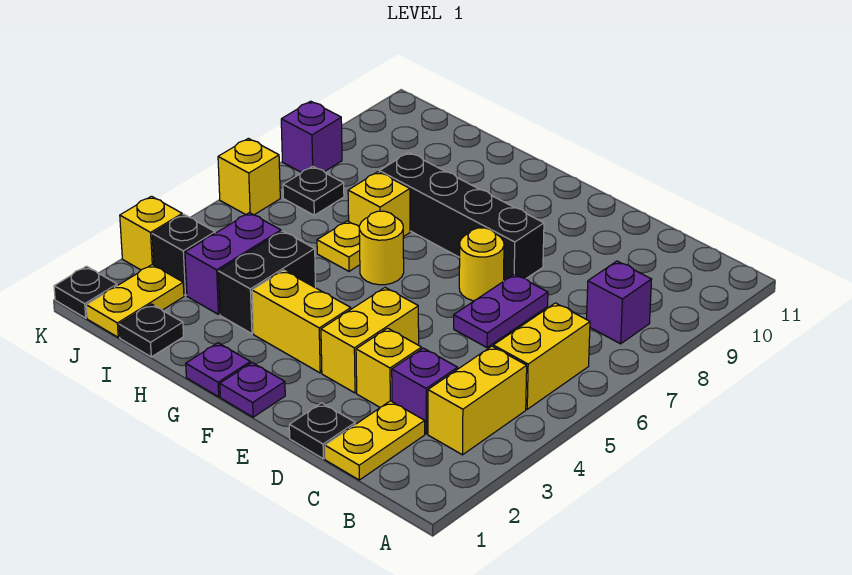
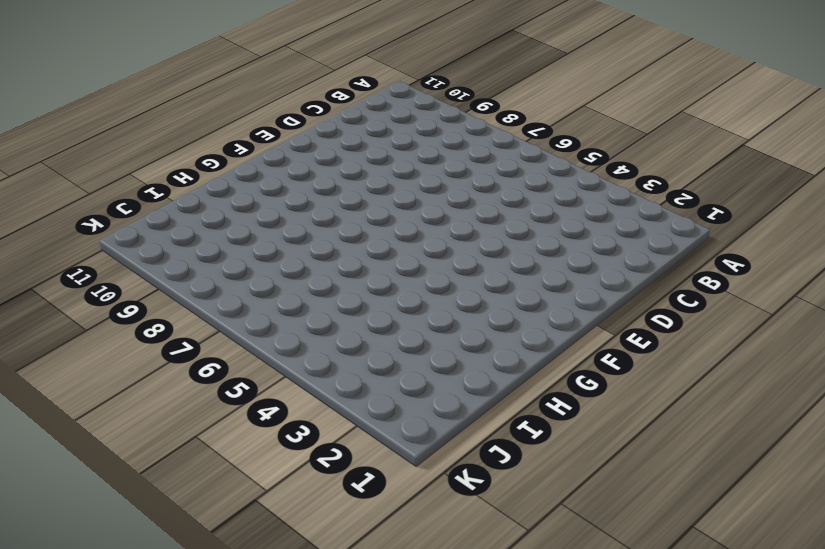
none -> yellow 1x2 brick [428,346,527,455]
none -> yellow 1x2 brick [493,303,590,409]
none -> purple 1x1 brick [587,261,652,344]

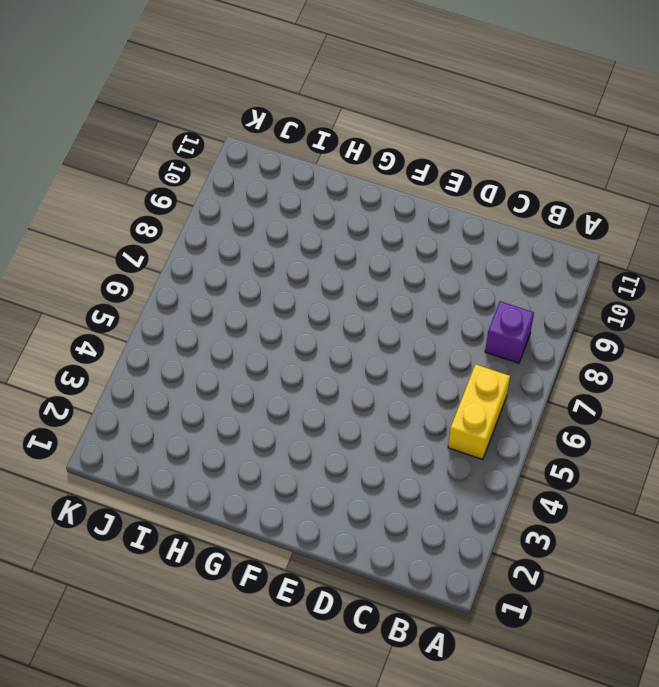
none -> yellow 1x2 brick [428,346,527,455]
none -> yellow 1x2 plate [325,401,425,480]
none -> purple 1x1 brick [392,348,458,434]

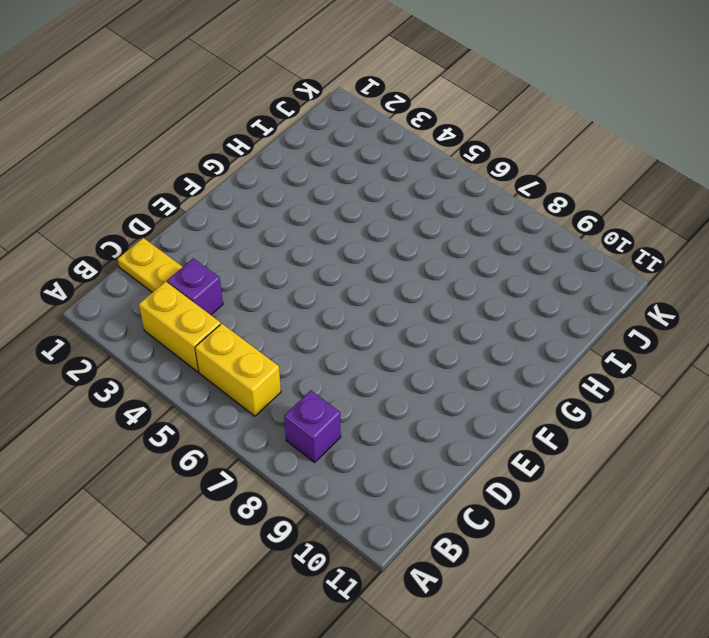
none -> black 1x1 plate [289,403,355,459]
none -> yellow 1x1 brick [356,328,421,407]
none -> purple 1x2 plate [454,274,548,347]

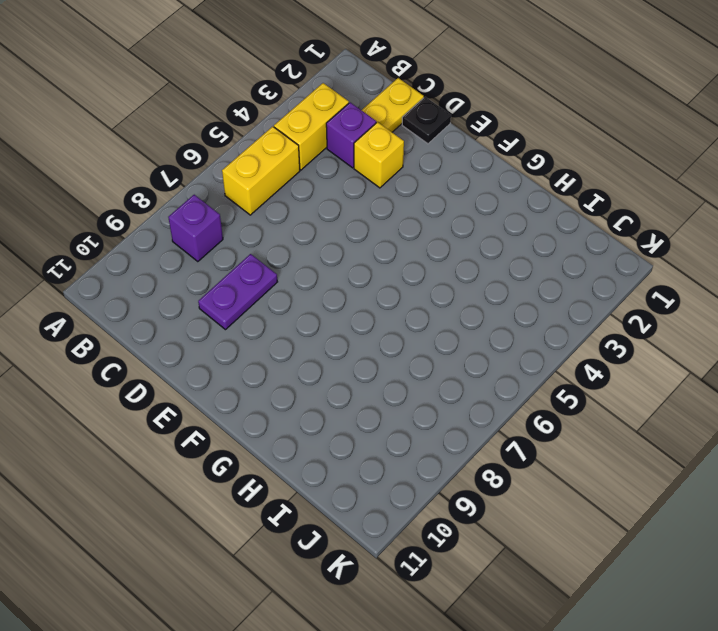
purple 1x2 plate [198,254,277,330] -> purple 1x2 plate moved to [454,274,548,347]
none -> yellow 1x2 brick [321,288,419,393]
none -> yellow 1x1 round brick [459,228,504,301]
none -> black 1x4 brick [379,153,544,281]

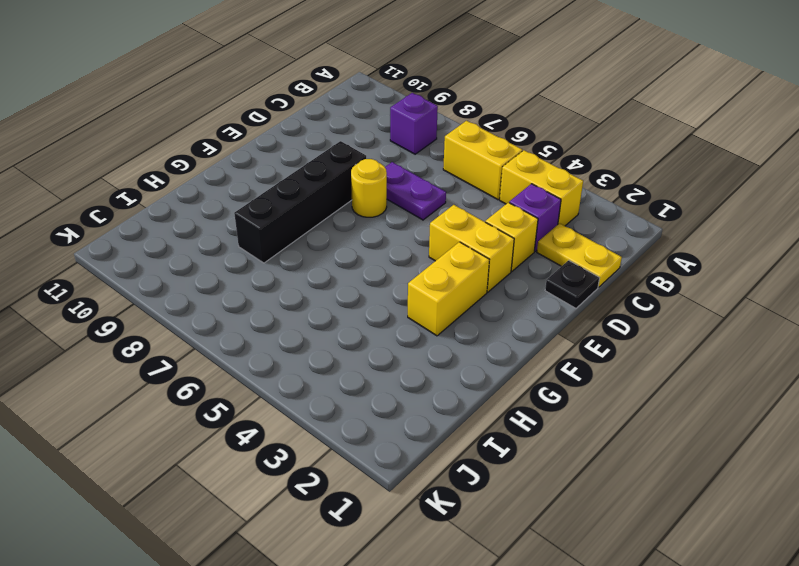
none -> purple 1x1 plate [220,363,285,417]
none -> purple 1x1 plate [186,343,250,397]
none -> yellow 1x1 round brick [359,211,404,285]

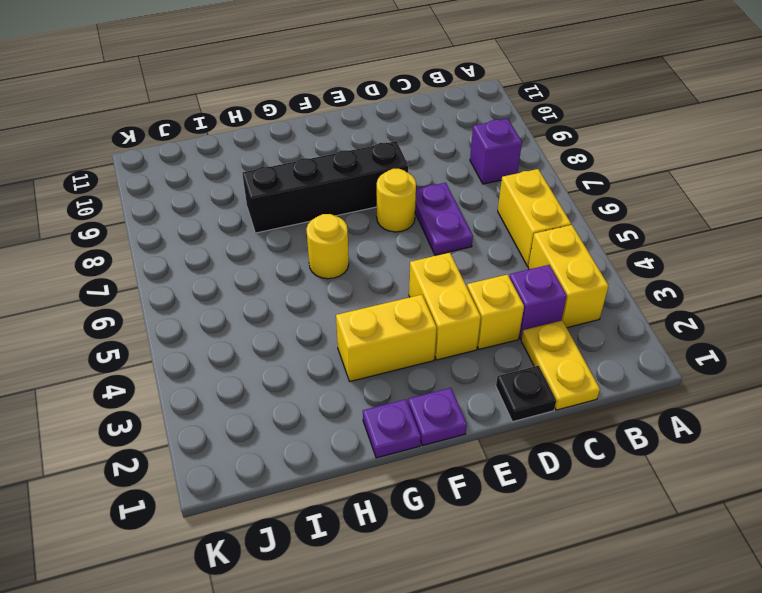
none -> black 1x2 brick [218,231,316,334]
none -> yellow 1x1 plate [317,221,360,271]
none -> yellow 1x1 brick [348,172,410,237]

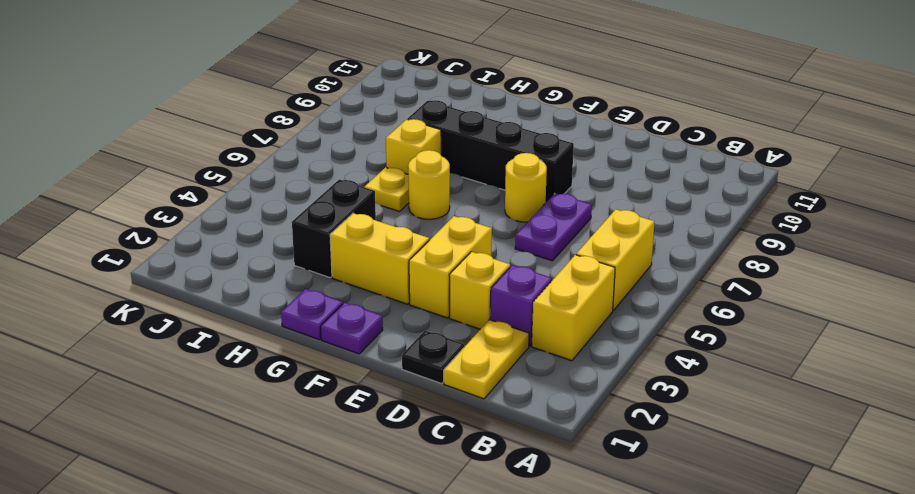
none -> purple 1x1 brick [587,261,652,344]
none -> black 1x1 plate [119,304,184,357]
none -> purple 1x2 brick [185,213,281,314]

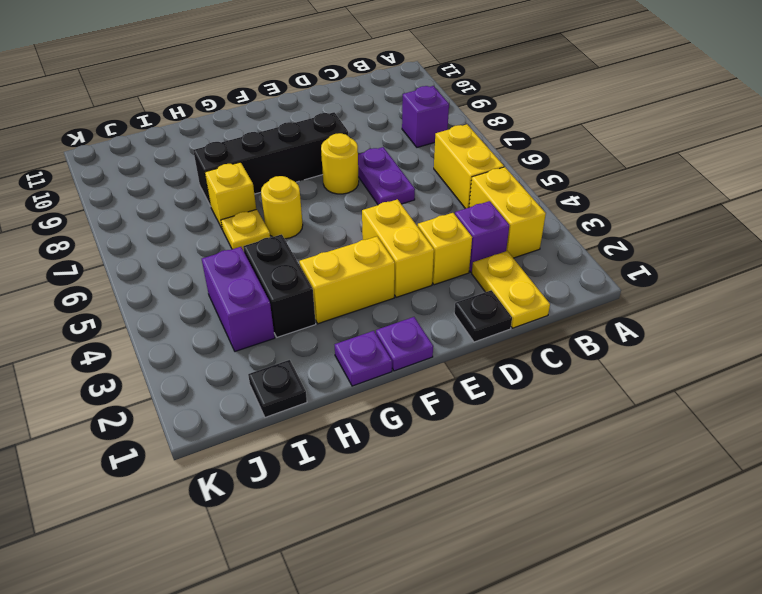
none -> yellow 1x2 plate [86,265,184,337]
none -> black 1x1 brick [152,214,215,295]
none -> black 1x1 plate [283,166,344,215]

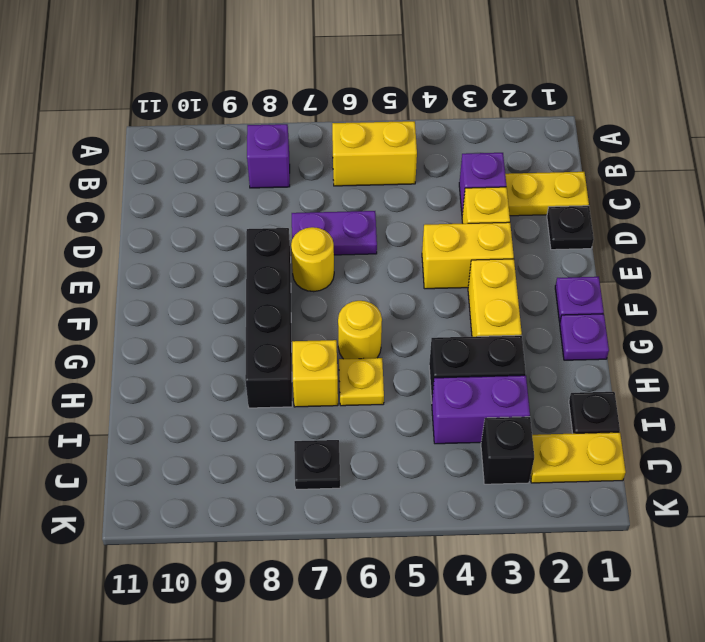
none -> yellow 1x2 brick [428,346,527,455]
none -> black 1x1 plate [54,266,117,318]
none -> yellow 1x1 brick [120,196,182,270]

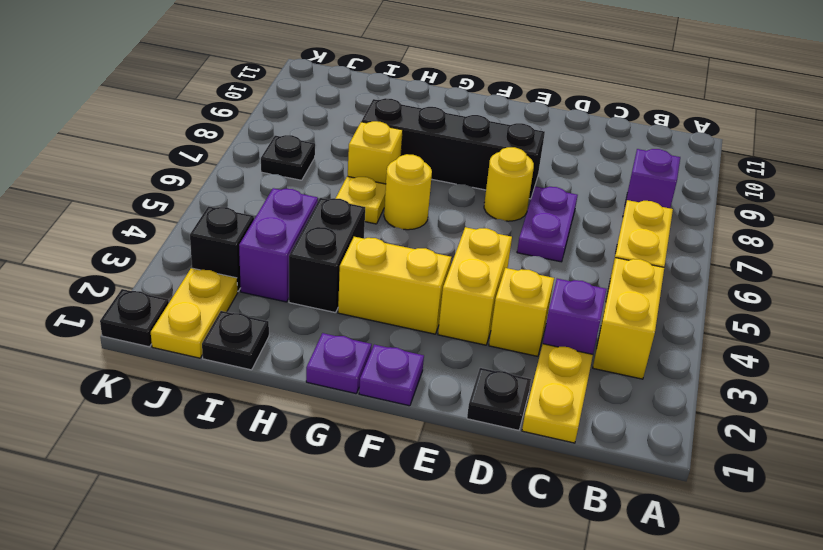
none -> yellow 1x1 brick [120,196,182,270]
none -> yellow 1x1 brick [218,138,280,215]
none -> purple 1x1 brick [281,101,342,173]

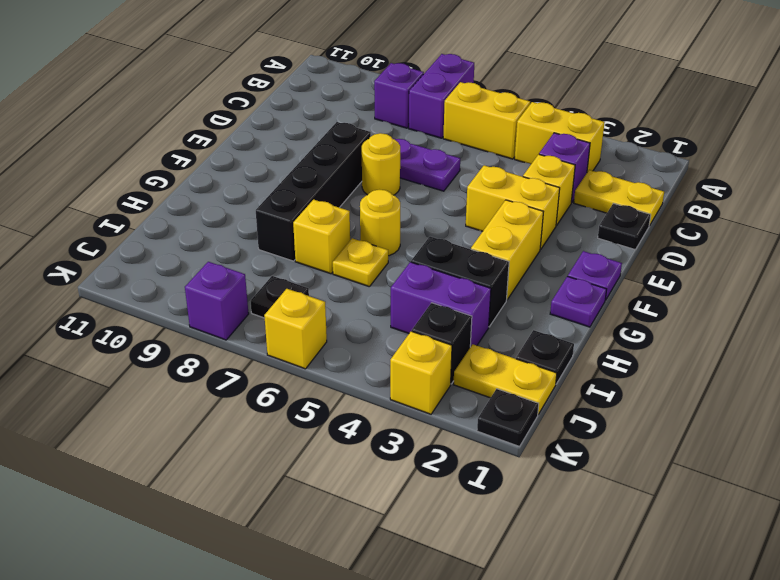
purple 1x2 brick [409,54,474,138] -> none

